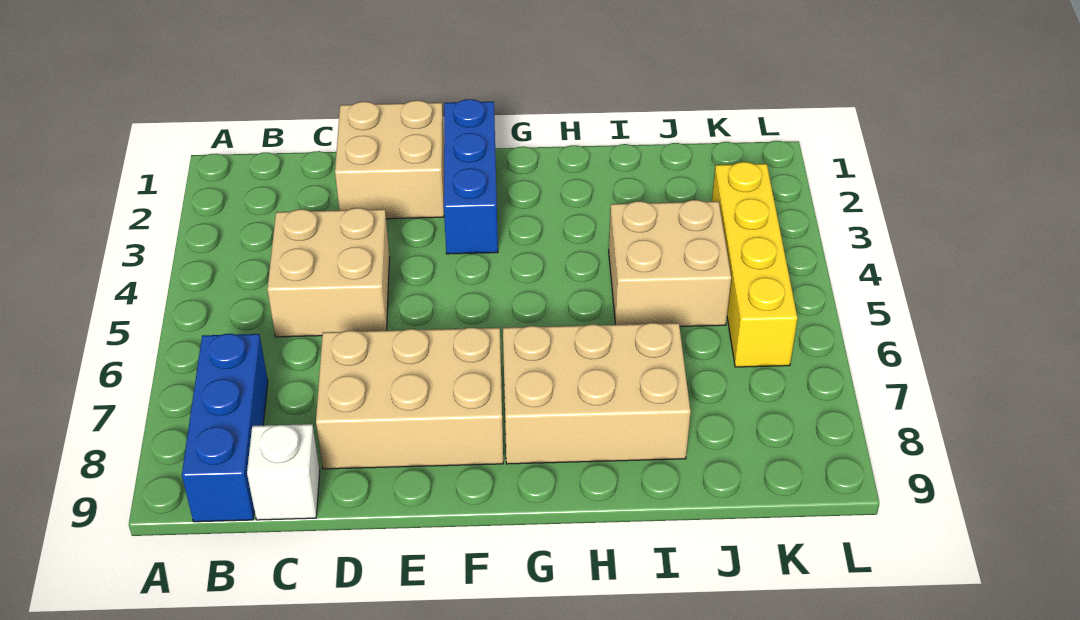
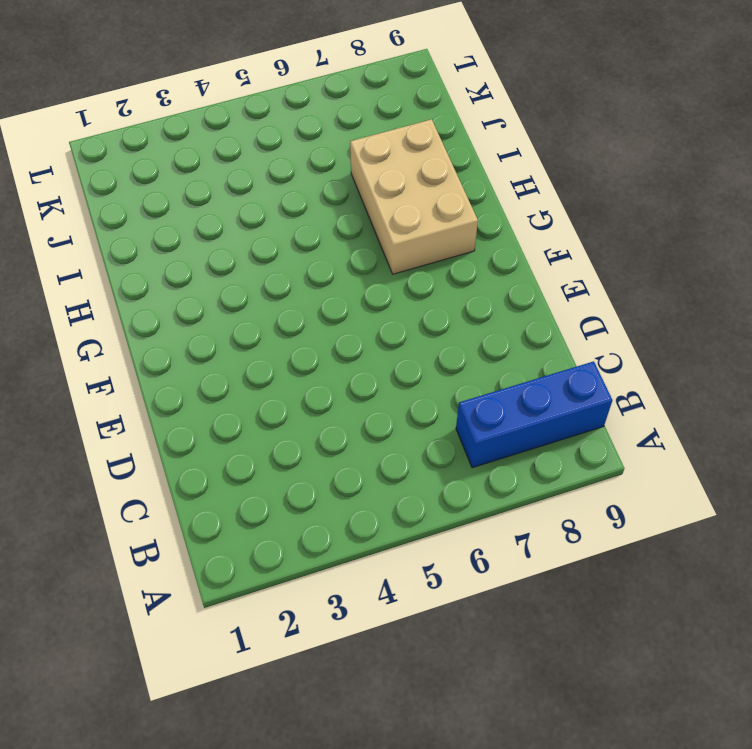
none -> tan 2x2 brick [267,208,390,337]
none -> white 1x1 brick [247,424,320,520]

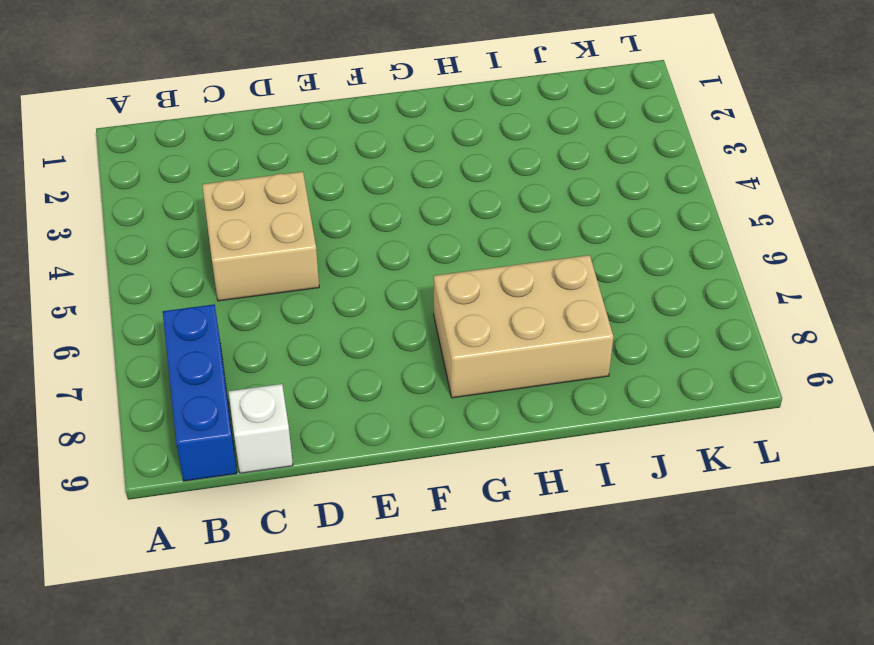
none -> tan 2x2 brick [335,100,444,219]
none -> tan 2x3 brick [316,328,503,469]

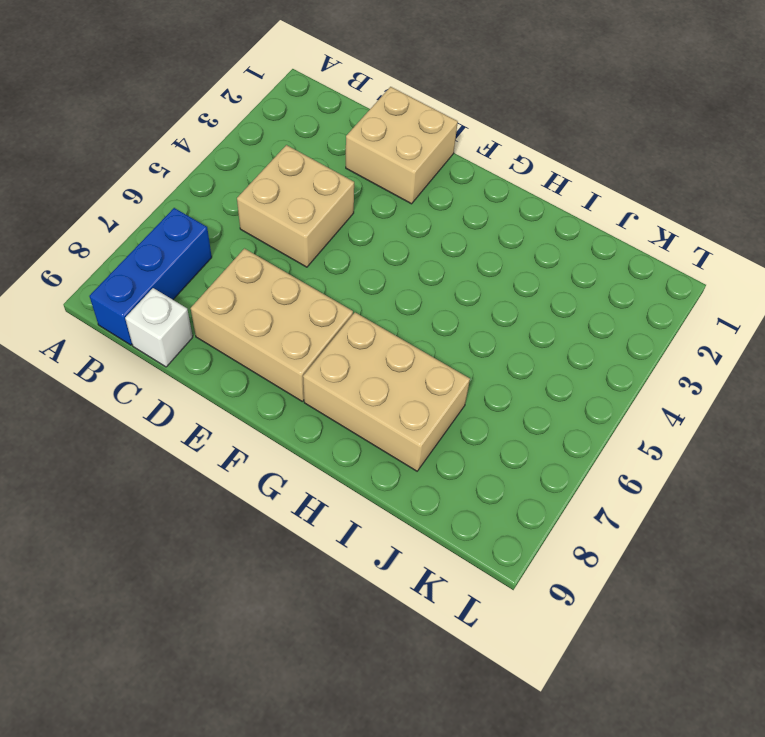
none -> blue 1x3 brick [444,99,498,254]
none -> tan 2x2 brick [609,200,731,326]

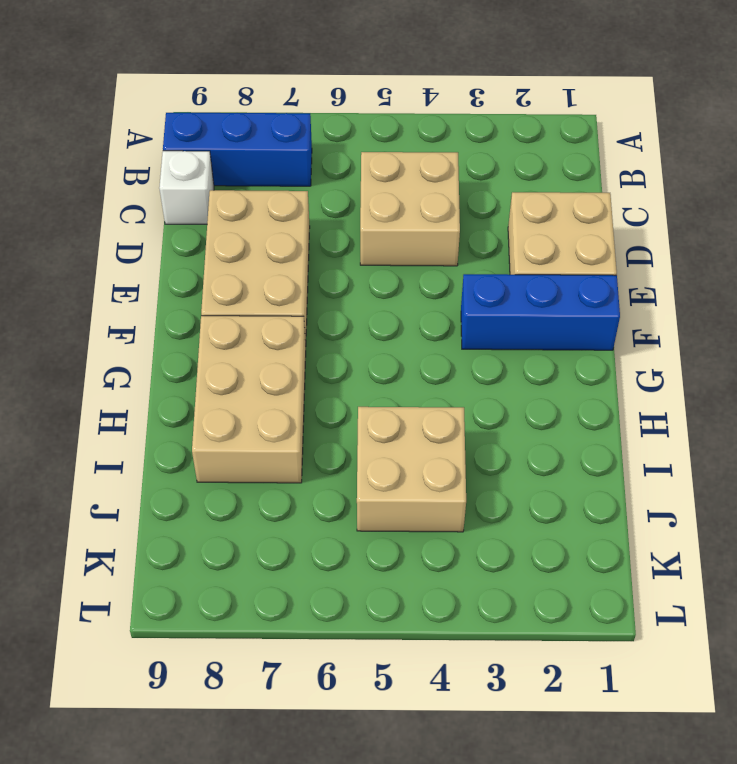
none -> yellow 1x4 brick [712,162,798,367]

